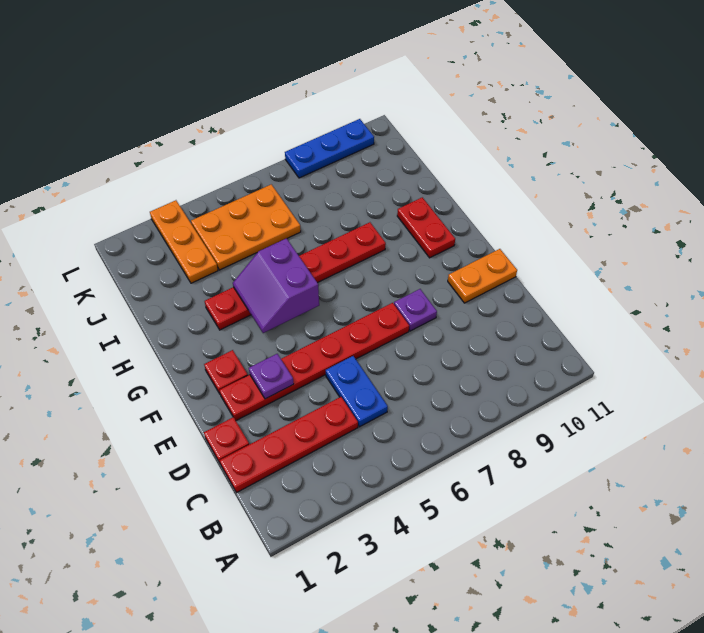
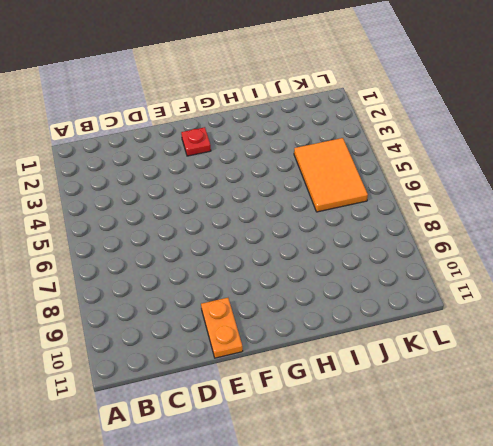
orange 2x3 tile [294,138,368,212] -> orange 2x3 plate [191,184,301,270]
none -> red 1x4 plate [220,397,358,493]
none -> blue 1x2 plate [326,356,388,427]
none -> red 1x1 plate [204,417,249,463]

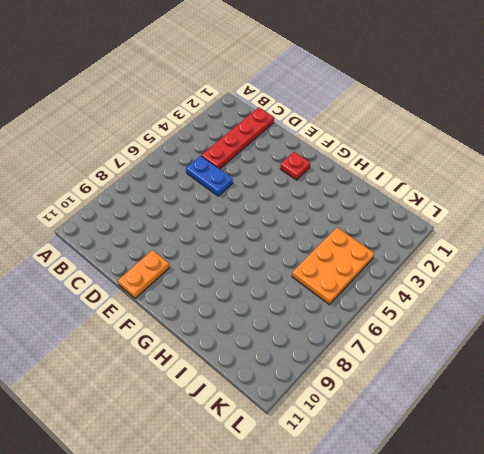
none -> red 1x1 plate [204,417,249,463]
none -> red 1x6 plate [220,303,409,421]
none -> purple 1x1 plate [394,289,437,331]

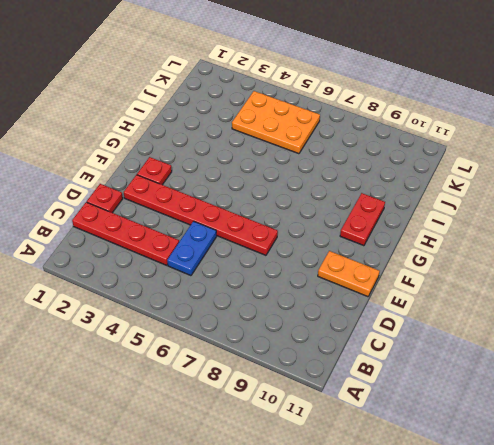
none -> purple 1x1 plate [394,289,437,331]
none -> red 1x6 plate [205,222,386,330]
none -> orange 1x3 plate [150,200,218,283]

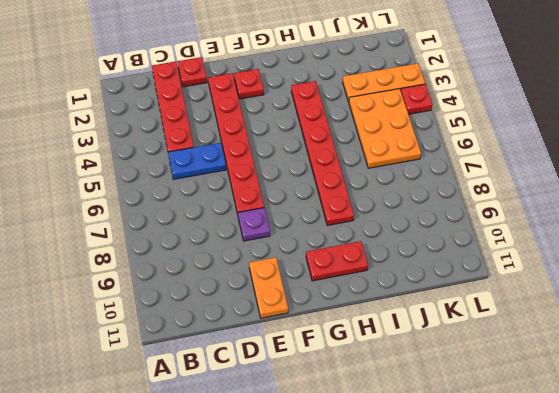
red 1x1 plate [401,84,433,114] -> none
none -> blue 1x3 plate [285,119,374,178]
none -> purple 1x1 plate [249,354,294,399]
none -> purple 2x2 slope [233,238,319,333]

